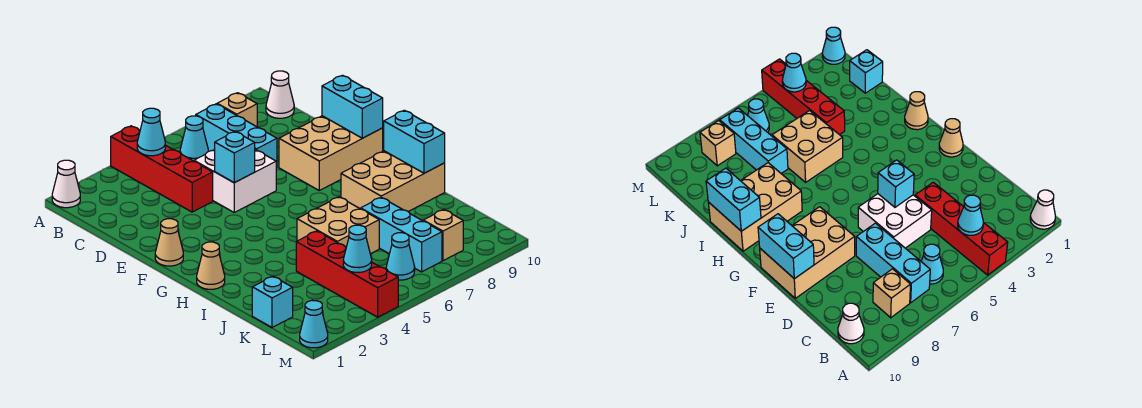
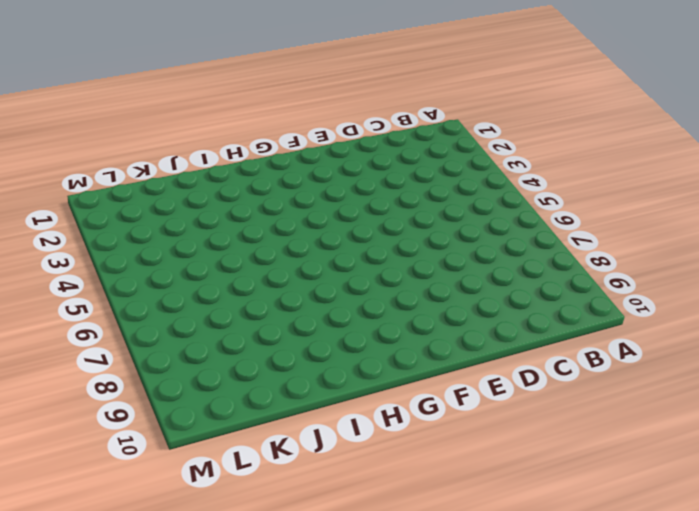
none -> white 1x1 cone [52,160,80,208]
none -> red 1x4 brick [111,126,213,212]
none -> cyan 1x1 cone [180,116,208,161]

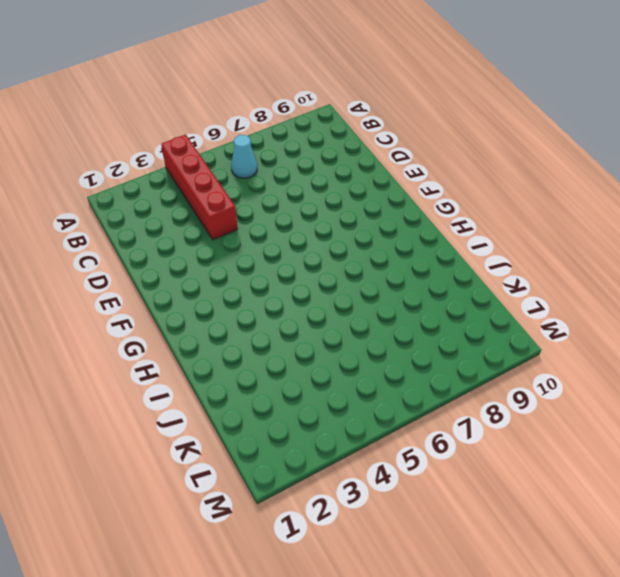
none -> white 1x1 cone [52,160,80,208]
none -> cyan 1x3 brick [196,104,277,168]
none -> tan 1x1 brick [217,93,257,127]

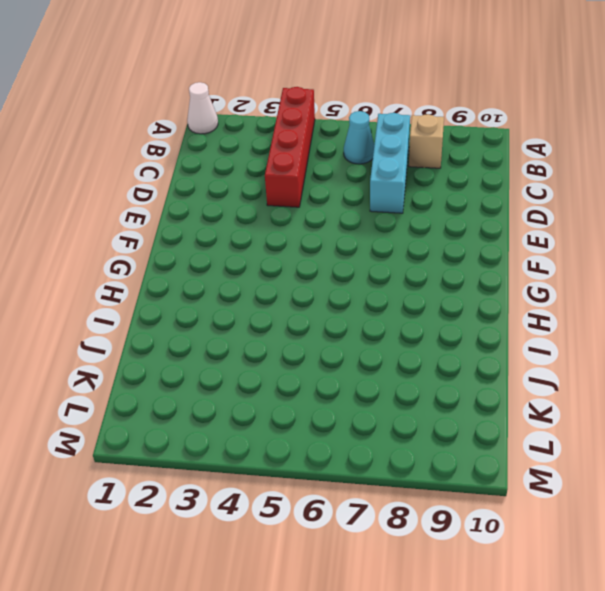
none -> white 1x1 cone [266,71,294,118]
none -> white 2x2 brick [194,149,276,212]
none -> tan 2x3 brick [279,116,383,190]

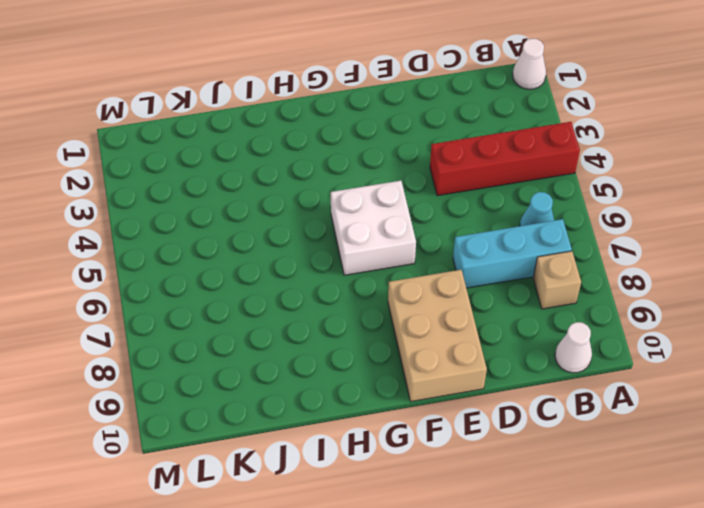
white 2x2 brick [331,181,416,275] -> white 2x2 brick moved to [194,149,276,212]
none -> tan 1x1 cone [155,219,183,266]
none -> tan 1x1 cone [197,242,225,289]
none -> tan 2x3 brick [341,151,445,212]

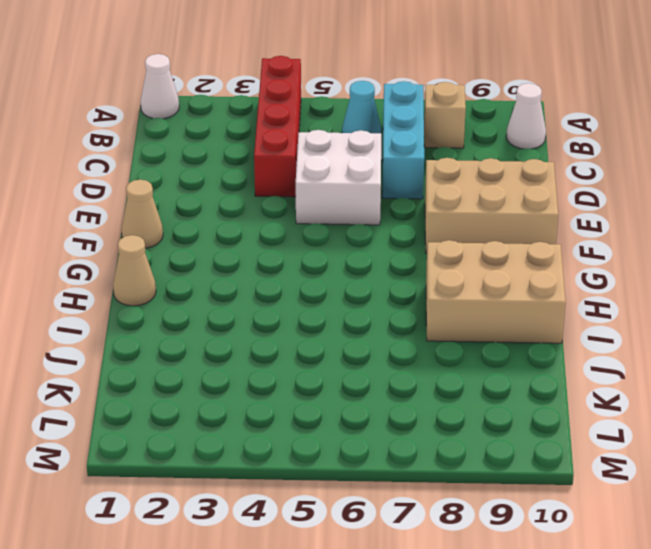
none -> tan 2x2 brick [297,197,379,254]
none -> red 1x4 brick [296,231,398,317]
none -> cyan 1x3 brick [361,197,442,272]

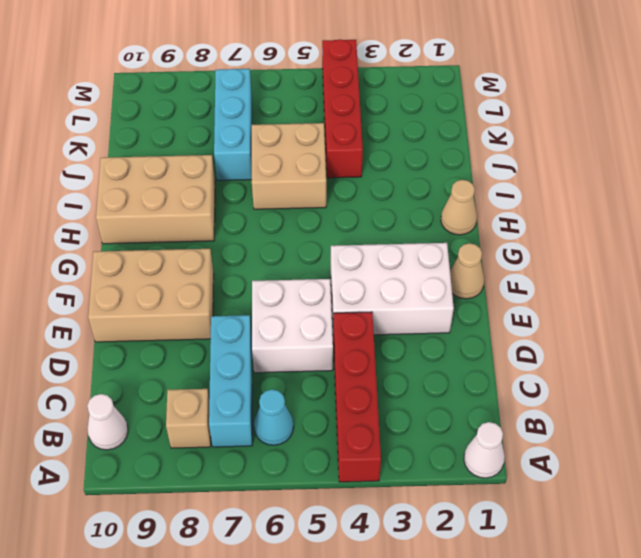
white 2x3 brick [331,243,454,335] -> none
none -> cyan 1x1 brick [252,276,293,328]
none -> cyan 1x1 cone [386,233,415,280]
none -> tan 1x1 brick [423,210,463,261]

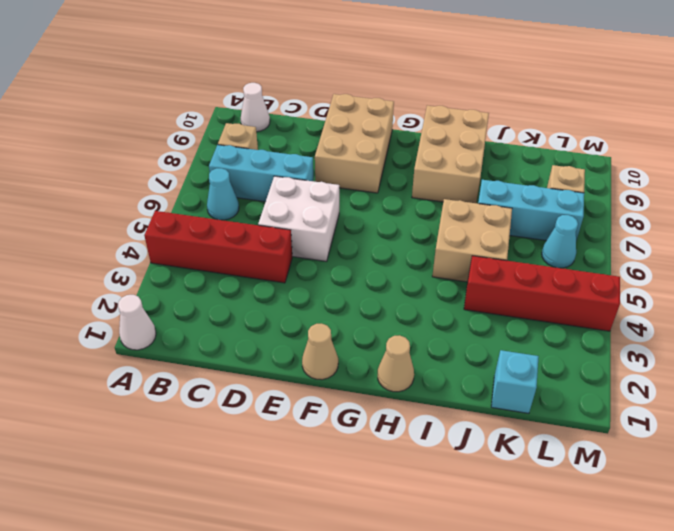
none -> cyan 1x1 cone [300,300,328,348]
none -> cyan 1x1 cone [137,108,165,156]
none -> cyan 1x1 brick [215,132,255,183]

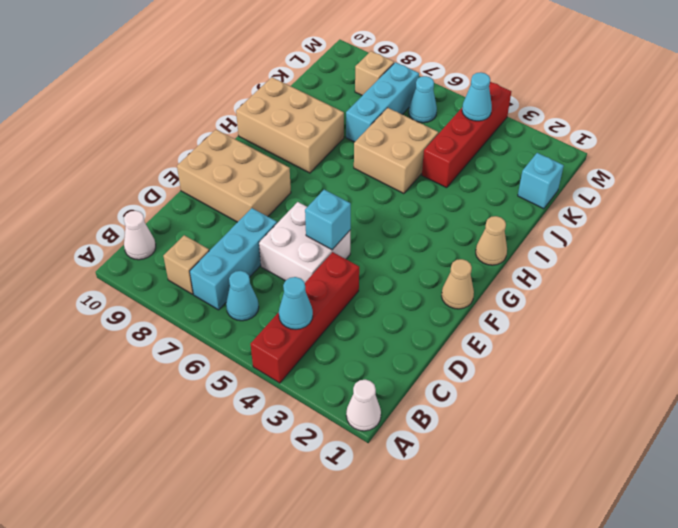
none -> cyan 1x1 cone [300,300,328,348]
none -> cyan 1x2 brick [322,75,383,138]
none -> cyan 1x2 brick [384,110,445,173]

